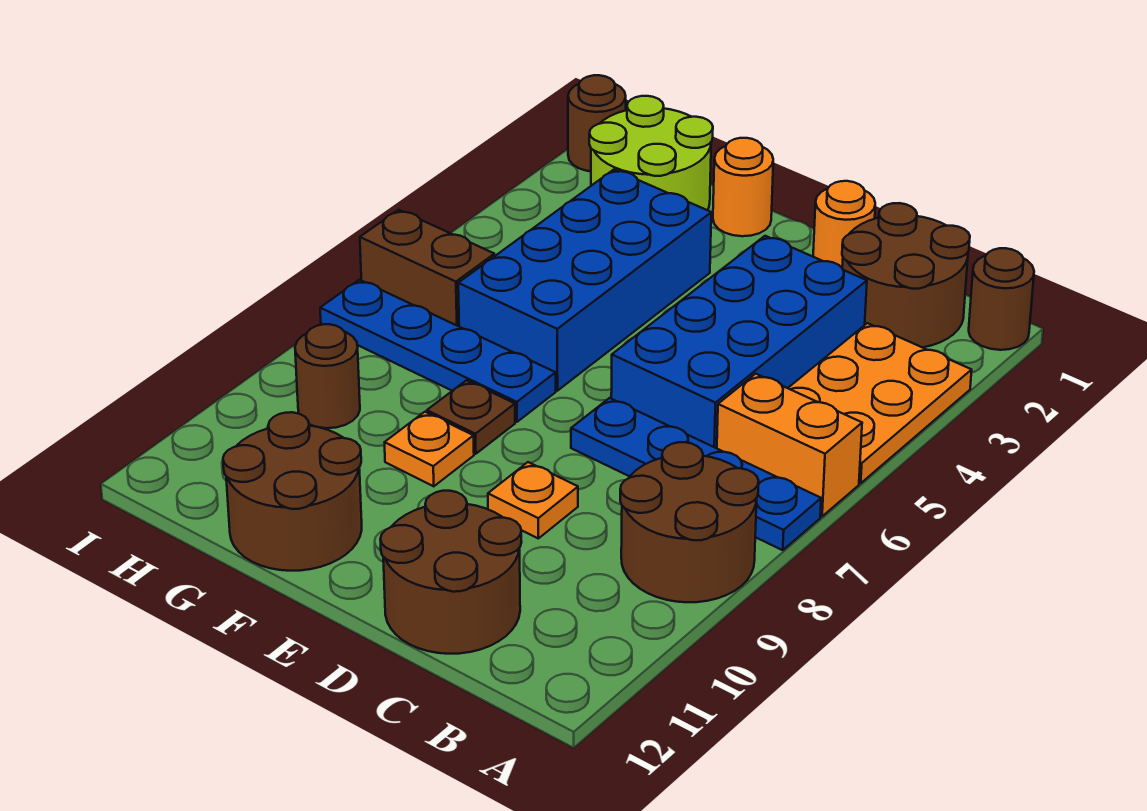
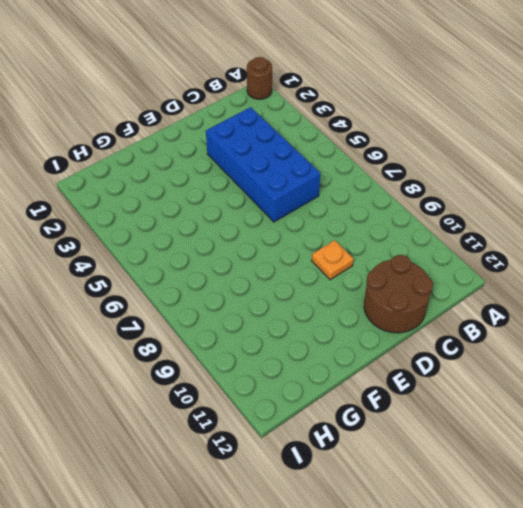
none -> orange 2x3 plate [788,323,972,483]
none -> orange 1x2 brick [717,374,862,516]
none -> blue 1x4 plate [571,398,821,550]

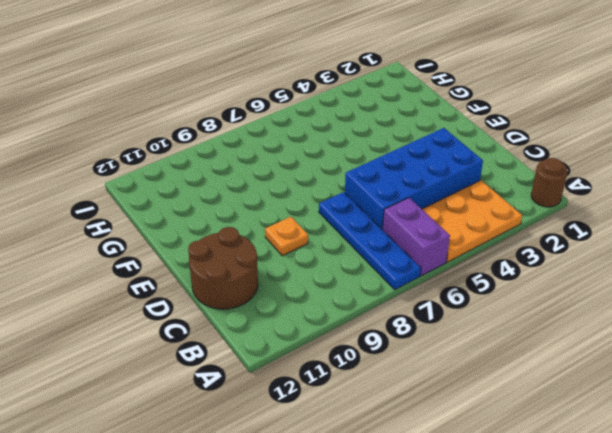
purple 1x2 brick [383,198,450,276] -> orange 1x2 brick [717,374,862,516]
none -> brown 2x2 round brick [620,442,759,602]
none -> brown 2x2 round brick [842,203,970,347]
none -> orange 1x1 round brick [813,181,875,267]

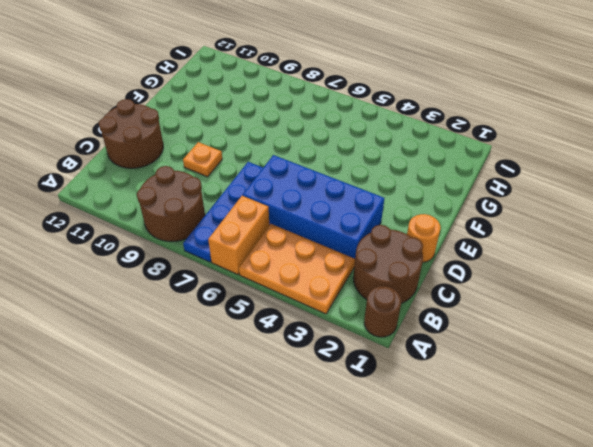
none -> orange 1x1 round brick [713,138,773,236]
none -> blue 2x4 brick [458,170,711,391]
none -> blue 1x4 plate [320,280,556,422]

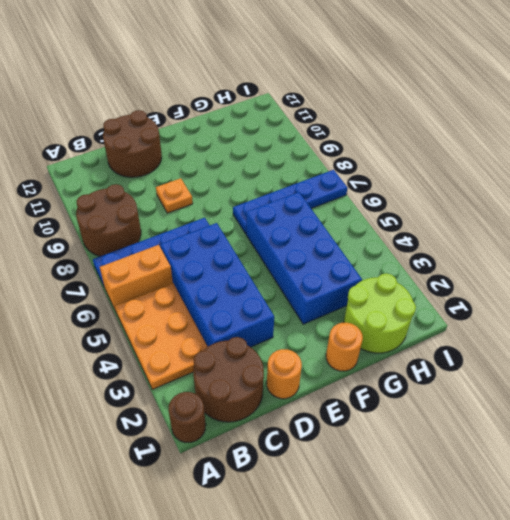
none -> brown 1x1 plate [427,380,515,454]
none -> orange 1x1 plate [384,412,474,486]
none -> brown 2x2 round brick [223,412,362,571]

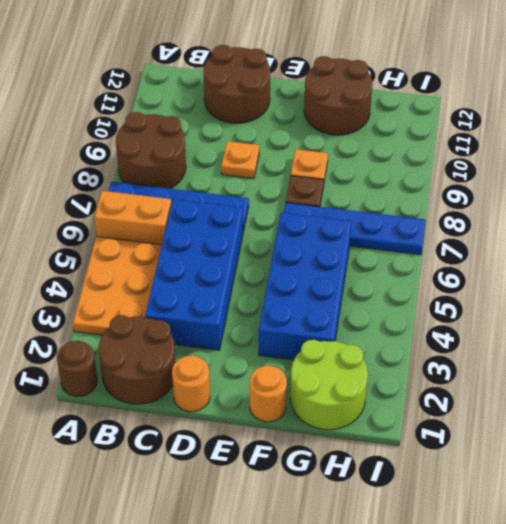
none -> brown 1x2 brick [360,210,494,326]
none -> brown 1x1 round brick [295,324,360,428]
none -> brown 1x1 round brick [568,75,626,171]

